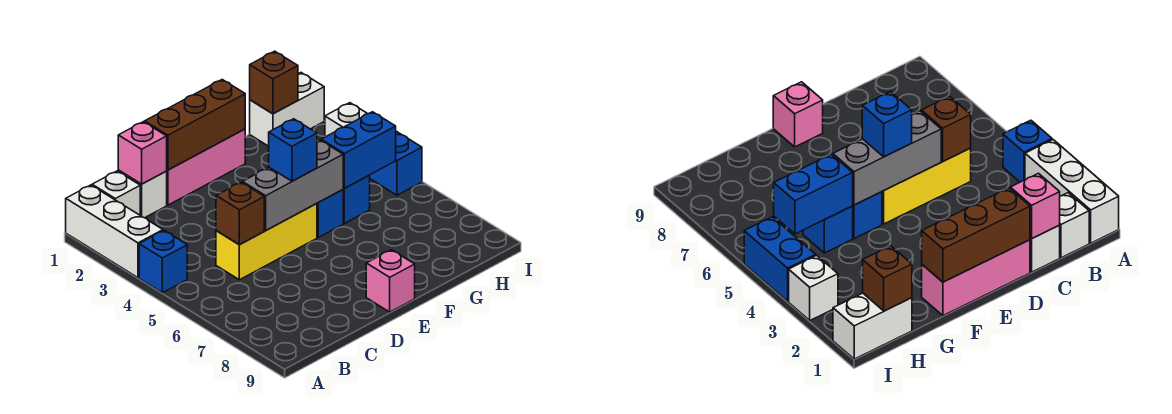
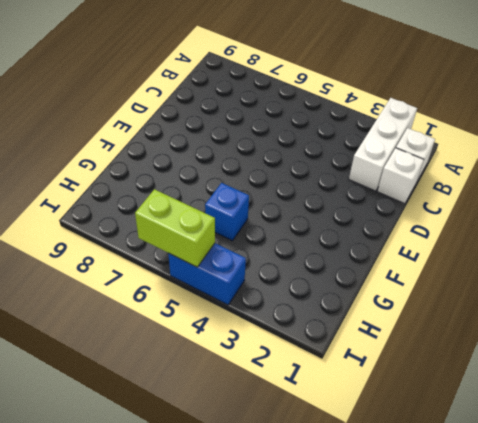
white 1x3 brick [349,98,417,191] -> white 1x3 brick turned to [66,185,163,278]
lime 1x2 brick [135,189,215,267] -> none
none -> blue 1x1 brick [139,231,187,293]
none -> yellow 1x3 brick [216,204,317,280]
none -> pink 1x3 brick [167,129,245,205]

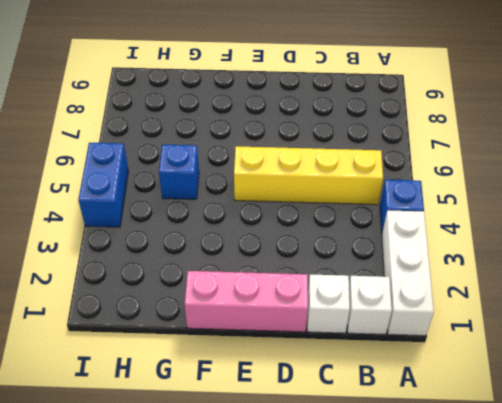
yellow 1x4 brick [234,146,383,205] -> yellow 1x3 brick [216,204,317,280]
none -> pink 1x1 brick [366,250,415,312]
none -> blue 1x1 brick [317,189,343,237]
none -> white 1x2 brick [250,73,324,146]

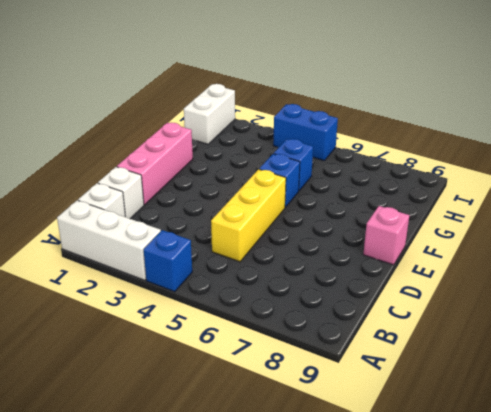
none -> white 1x1 brick [325,103,368,137]
none -> pink 1x1 brick [118,122,167,184]
none -> brown 1x1 brick [216,182,264,245]

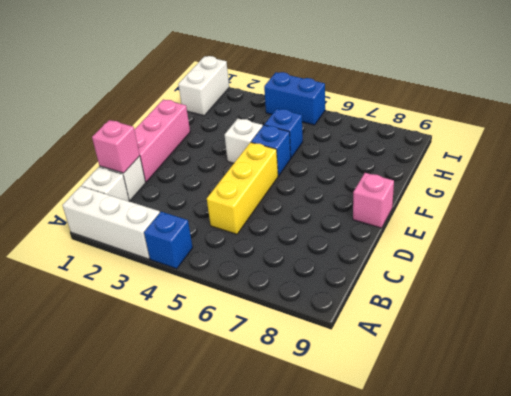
white 1x1 brick [225,119,263,163] -> white 1x1 brick moved to [325,103,368,137]
none -> brown 1x1 brick [216,182,264,245]
none -> brown 1x3 brick [145,80,245,170]
none -> grey 1x3 brick [242,140,343,230]

